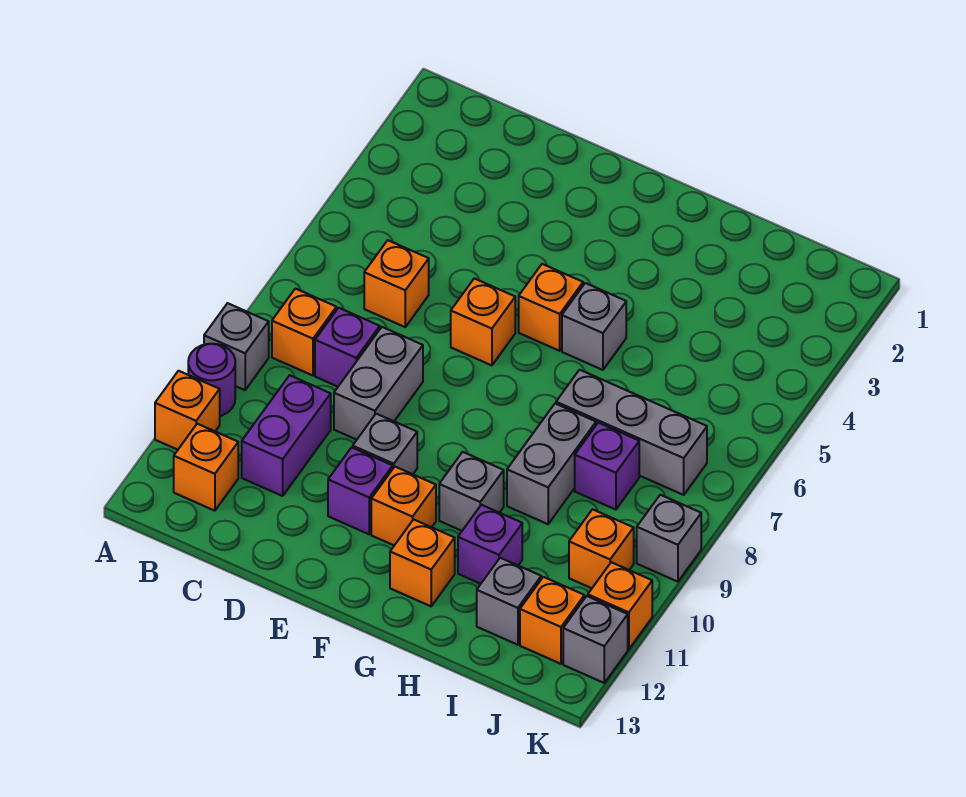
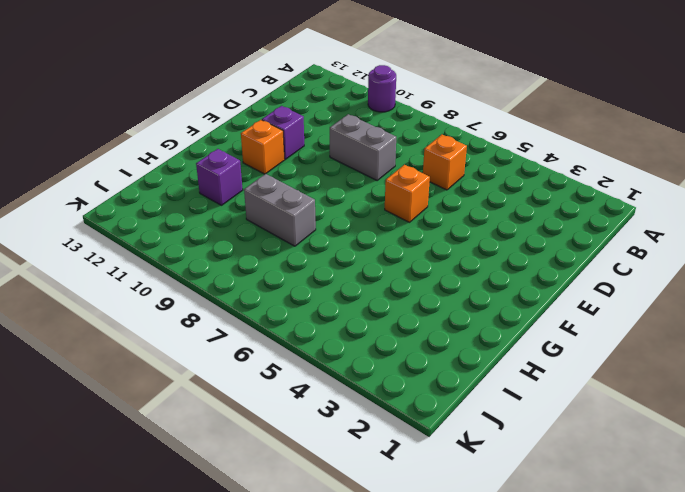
none -> grey 1x1 brick [204,303,269,390]
none -> orange 1x1 brick [155,371,220,450]
none -> orange 1x1 brick [272,289,336,376]

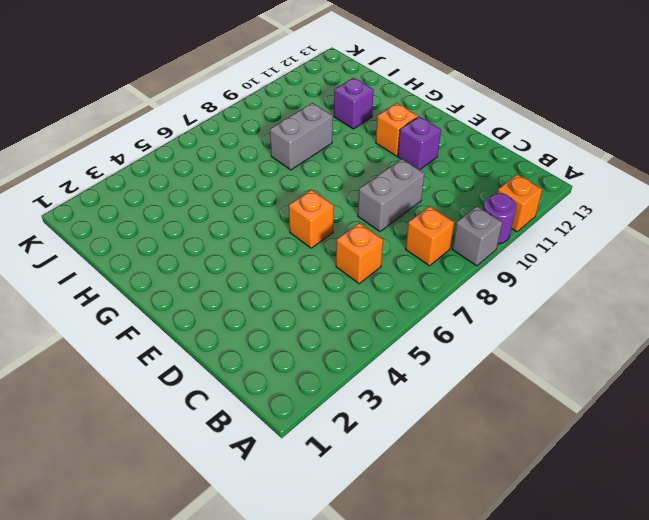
none -> orange 1x1 brick [174,424,238,511]
none -> purple 1x1 brick [315,308,380,387]
none -> purple 1x2 brick [242,375,331,496]

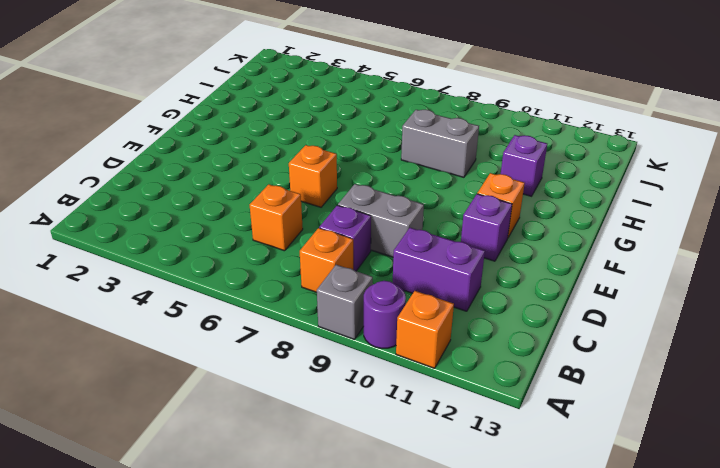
none -> orange 1x1 brick [174,424,238,511]
none -> grey 1x1 brick [353,414,417,474]
none -> orange 1x1 brick [519,264,583,351]

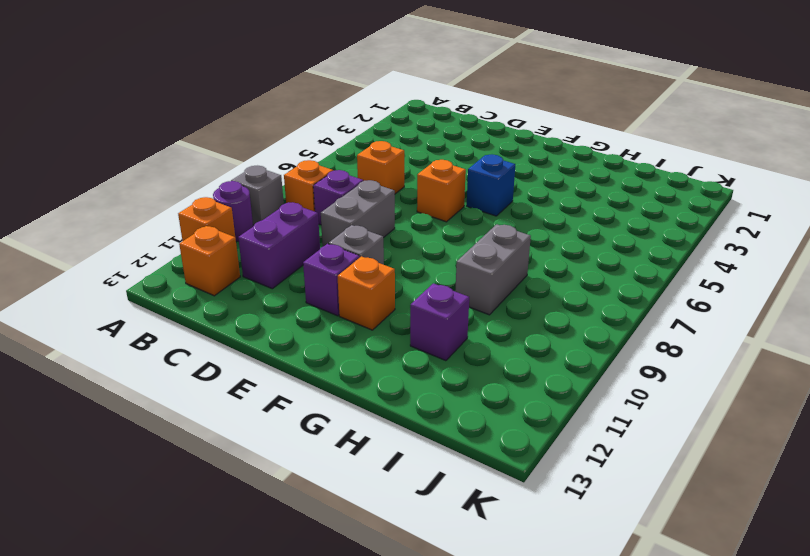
blue 1x1 brick [467,155,515,216] -> orange 1x1 brick [519,264,583,351]
none -> grey 1x1 brick [562,283,626,370]
none -> grey 1x1 brick [439,452,504,531]
none -> orange 1x1 brick [390,519,455,606]

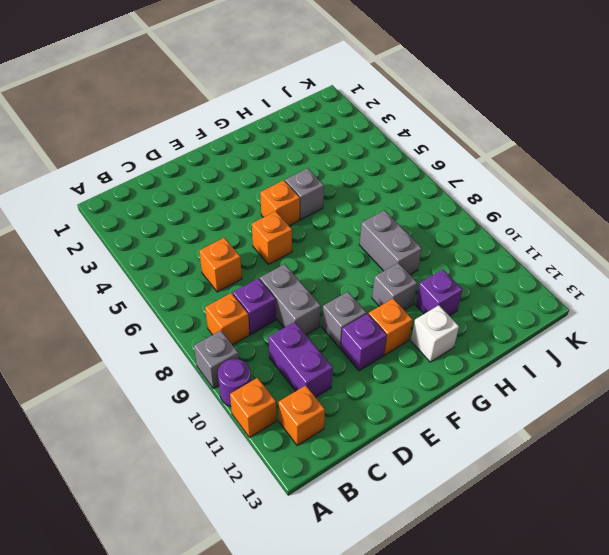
white 1x1 brick [411,305,459,362] -> orange 1x1 brick [390,519,455,606]
none -> grey 1x3 brick [556,370,707,495]
none -> purple 1x1 brick [575,423,639,510]
none -> grey 1x1 brick [477,558,541,645]

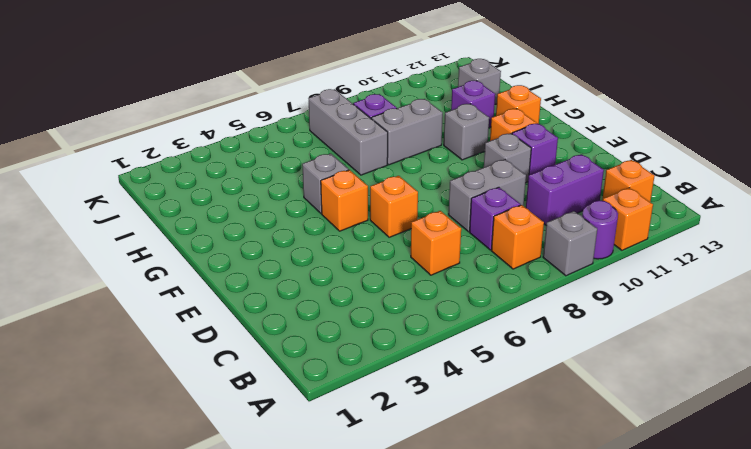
none -> orange 1x1 brick [569,509,634,588]
none -> orange 1x1 brick [520,577,584,664]
none -> grey 1x1 brick [637,495,701,582]

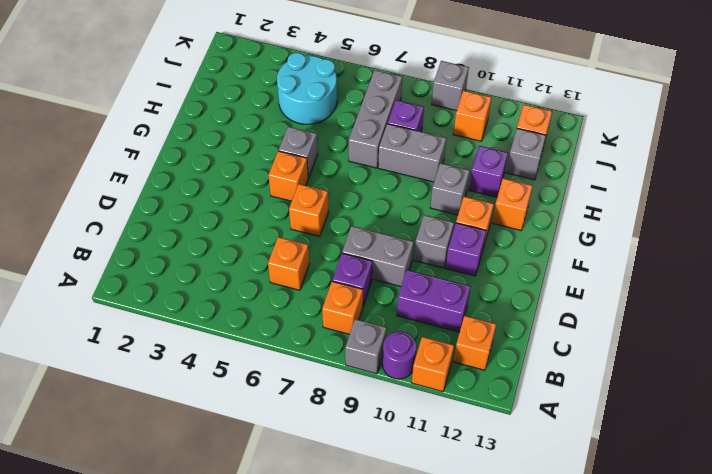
cyan 2x2 round brick [277,53,337,124] -> none
none -> orange 1x1 brick [588,562,652,649]
none -> grey 1x1 brick [563,596,628,683]

